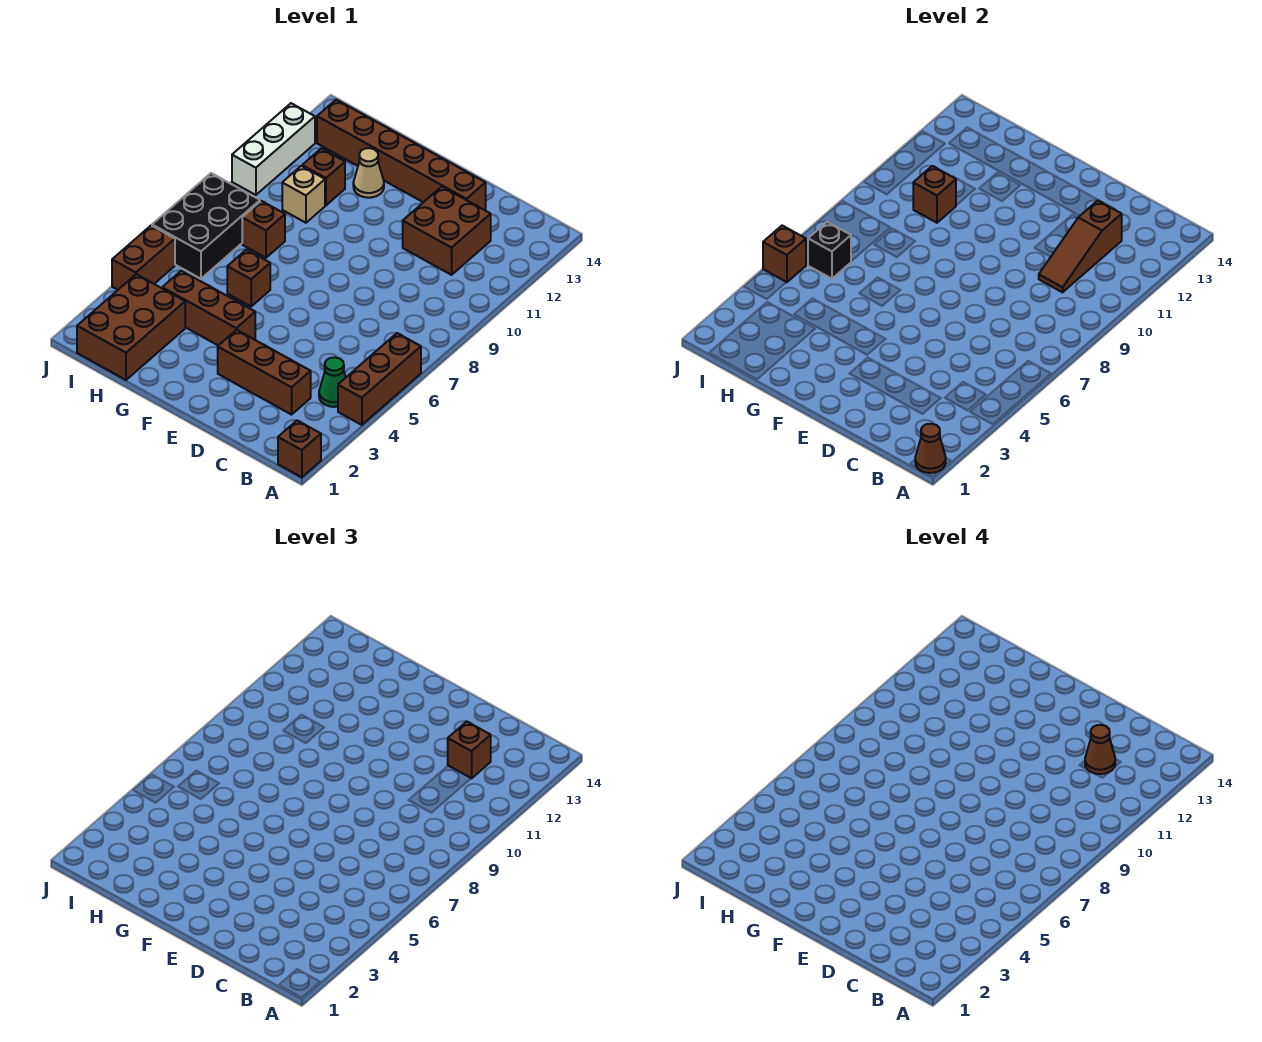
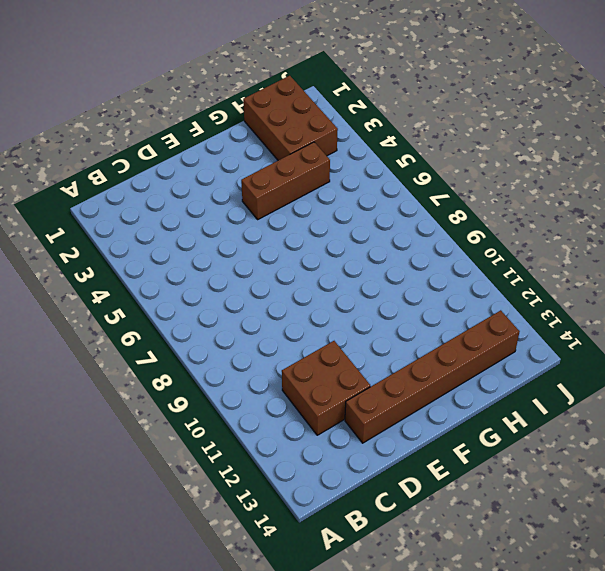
none -> brown 1x1 brick [278,421,321,477]
none -> brown 1x3 brick [338,333,421,425]
none -> green 1x1 cone [319,357,346,407]

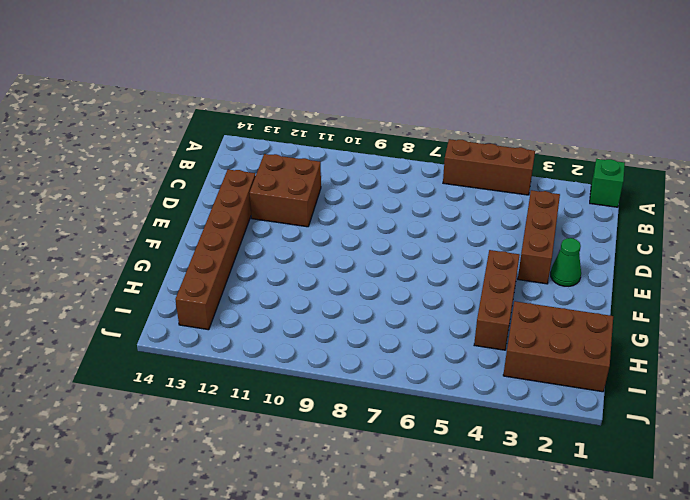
green 1x1 brick [590,159,625,207] -> brown 1x1 brick [278,421,321,477]
green 1x1 cone [551,238,581,286] -> green 1x1 cone moved to [319,357,346,407]
none -> brown 1x1 brick [227,250,270,306]
none -> tan 1x1 cone [353,148,384,198]
none -> brown 1x1 brick [242,201,285,258]

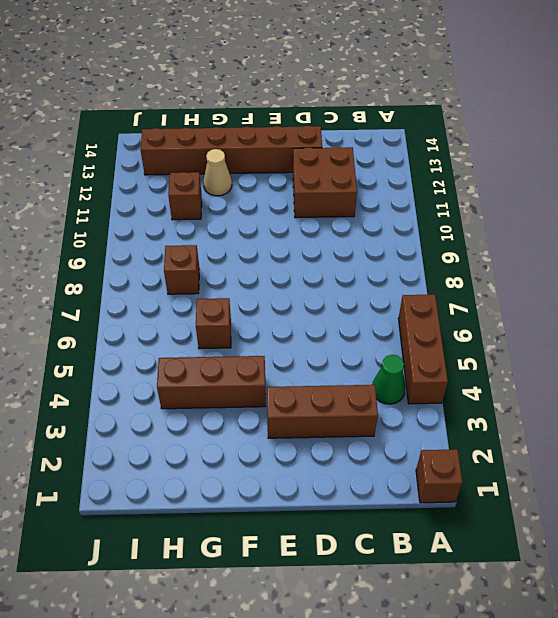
none -> brown 2x3 brick [77,274,185,380]
none -> tan 1x1 brick [282,166,325,223]
none -> black 2x3 brick [152,173,260,279]

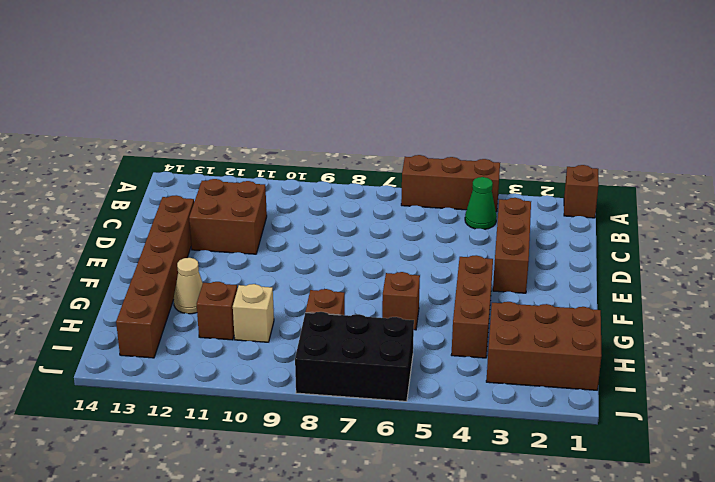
none -> brown 1x2 brick [112,226,175,290]
none -> white 1x3 brick [232,103,315,195]
none -> brown 1x1 cone [915,424,946,473]

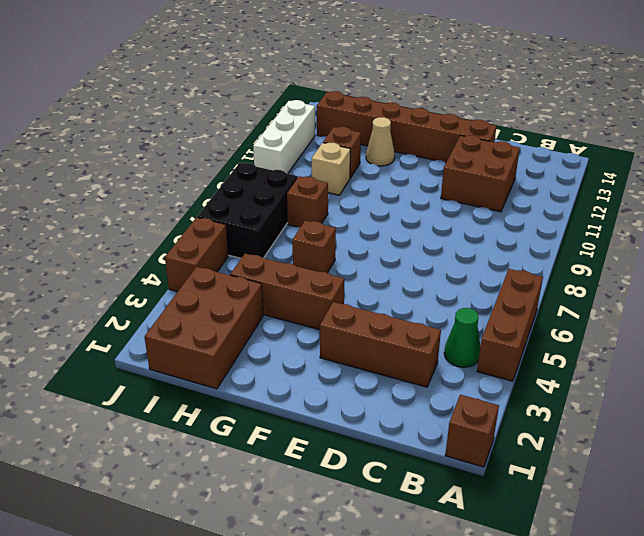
none -> brown 1x1 cone [915,424,946,473]
none -> brown 1x3 slope [1039,201,1122,292]
none -> brown 1x1 brick [913,166,956,223]

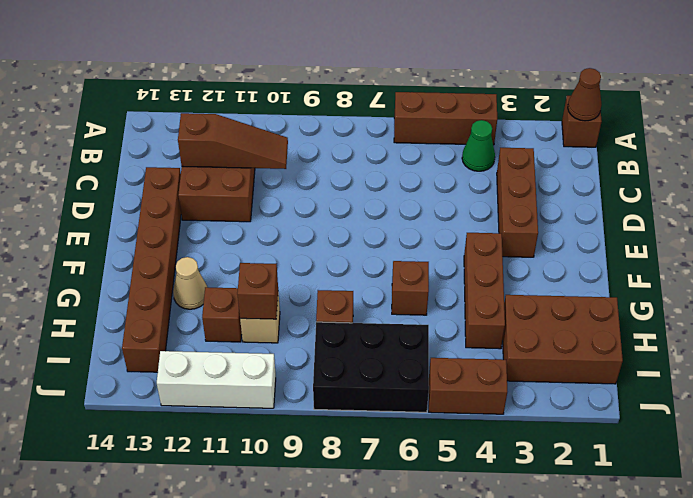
none -> black 1x1 brick [808,222,851,279]
none -> brown 1x1 brick [763,226,806,282]
none -> brown 1x1 brick [448,722,491,778]

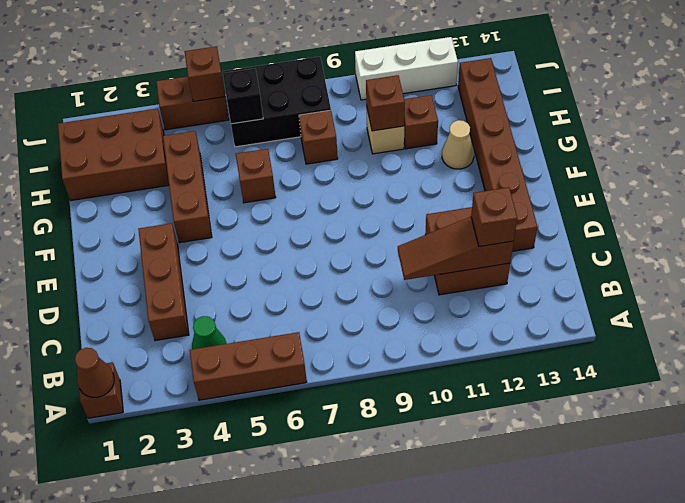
none -> brown 1x1 cone [1085,725,1115,774]

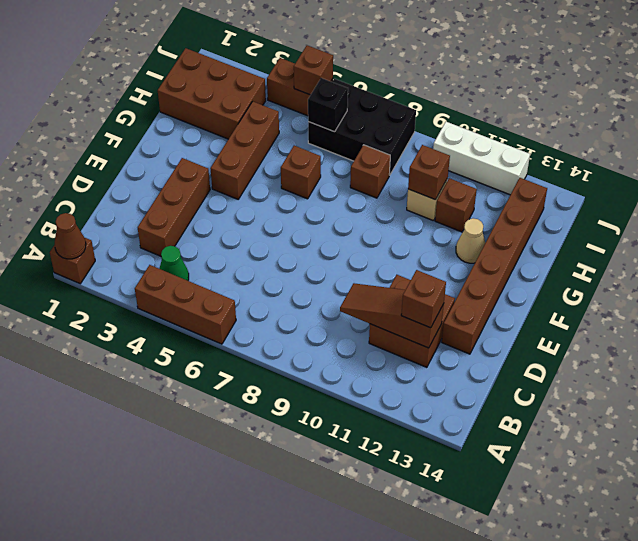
none -> brown 1x1 cone [1085,725,1115,774]

